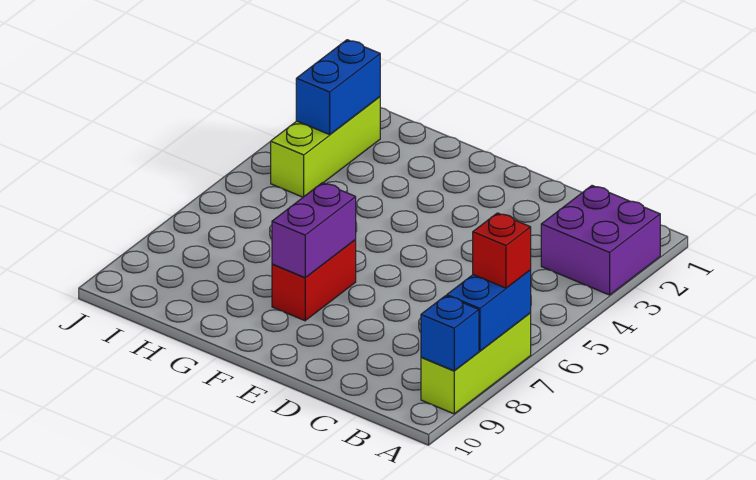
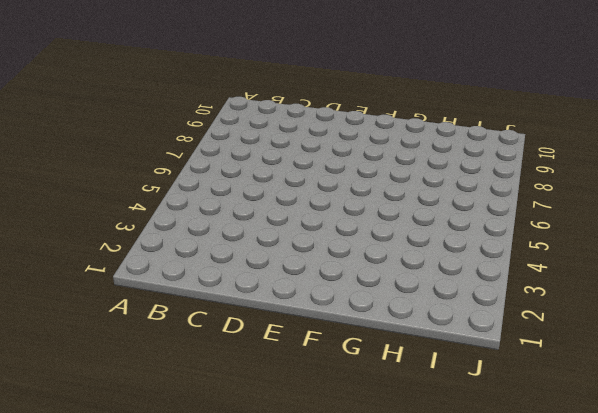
none -> purple 2x2 brick [541,186,660,295]
none -> lime 1x3 brick [421,313,531,414]

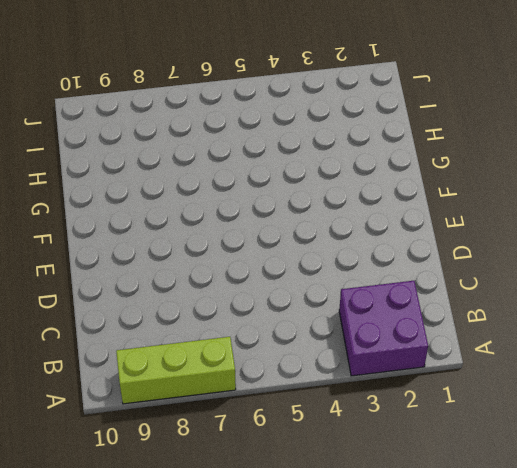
none -> red 1x2 brick [272,240,356,321]
none -> lime 1x3 brick [271,97,380,197]

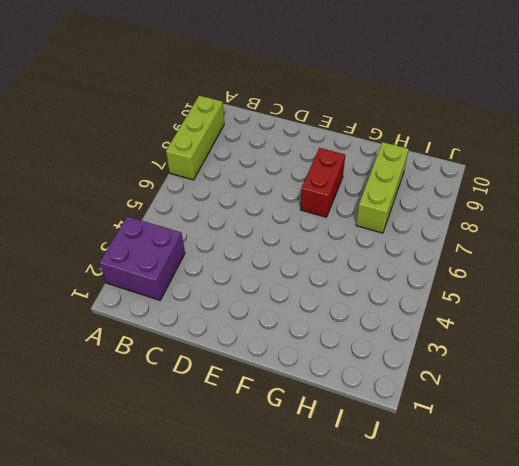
lime 1x3 brick [356,142,409,233] -> lime 1x3 brick moved to [271,97,380,197]
none -> blue 1x2 brick [447,270,531,351]
none -> blue 1x1 brick [421,296,479,371]

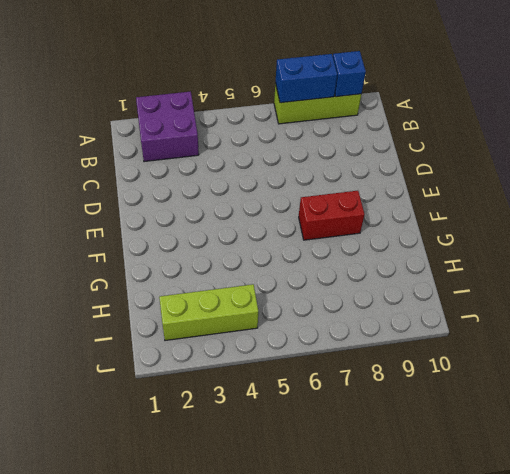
none -> purple 1x2 brick [272,183,356,278]
none -> blue 1x2 brick [296,40,380,135]

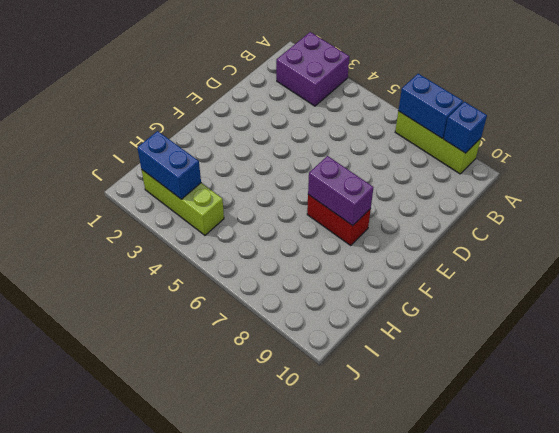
none -> red 1x1 brick [473,213,531,288]

